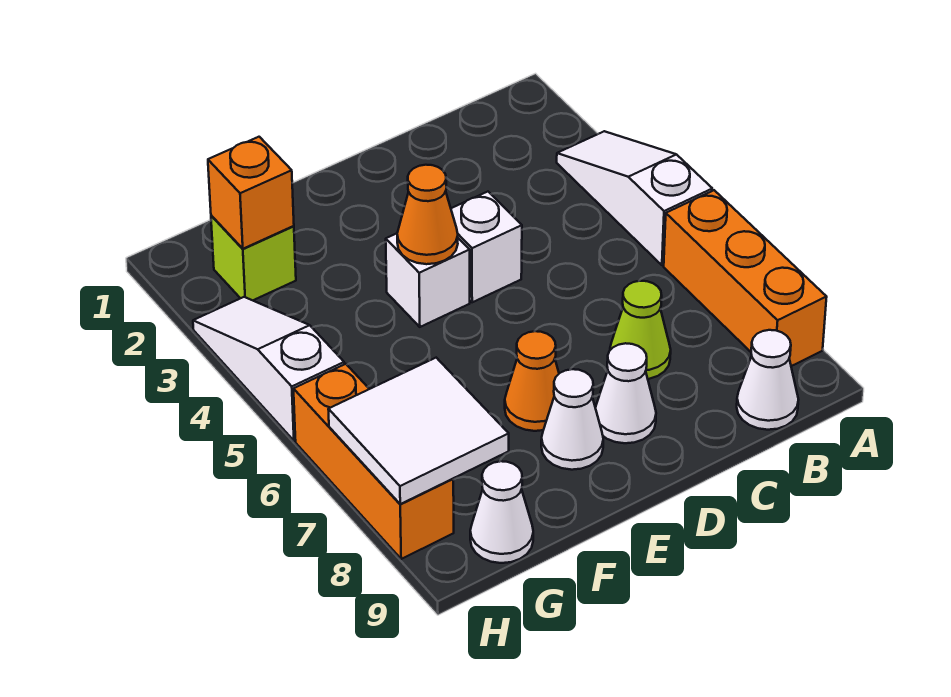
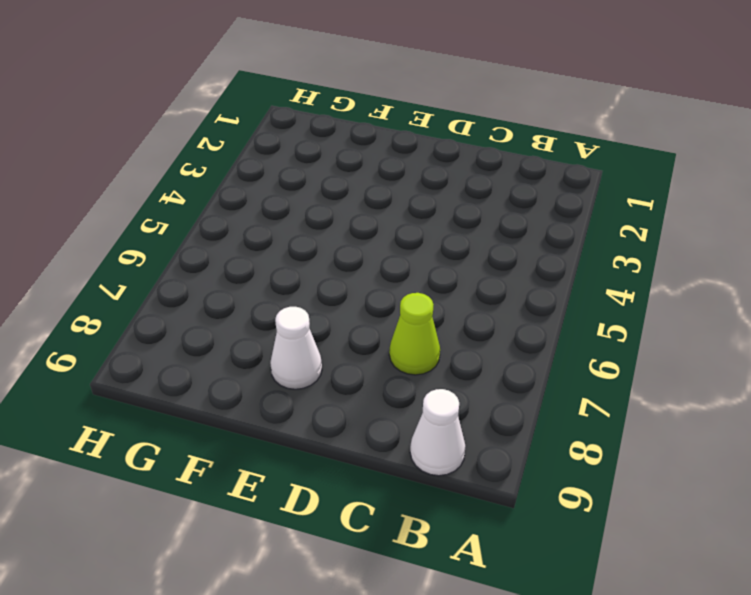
none -> white 1x3 slope [557,131,712,265]
none -> orange 1x3 brick [664,190,827,366]
none -> white 1x1 brick [451,192,522,302]

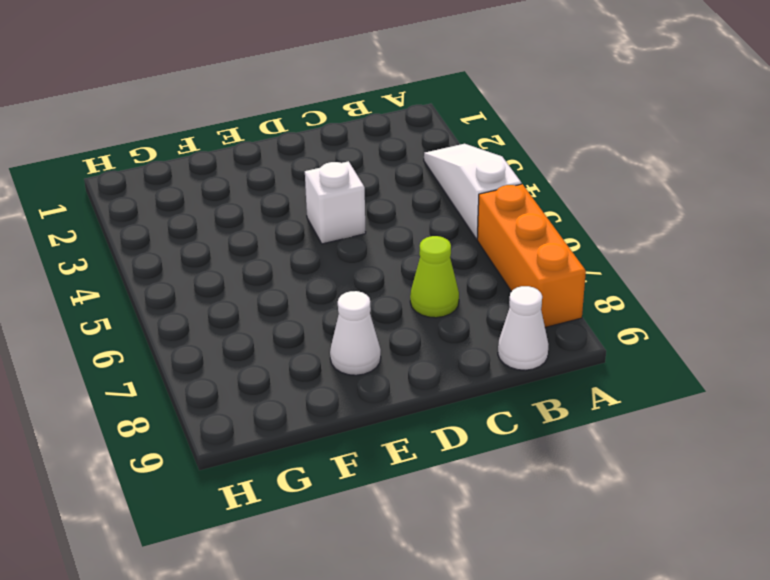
none -> white 1x1 cone [596,343,656,443]
none -> white 1x1 brick [386,233,470,327]
none -> orange 1x1 cone [505,331,559,431]

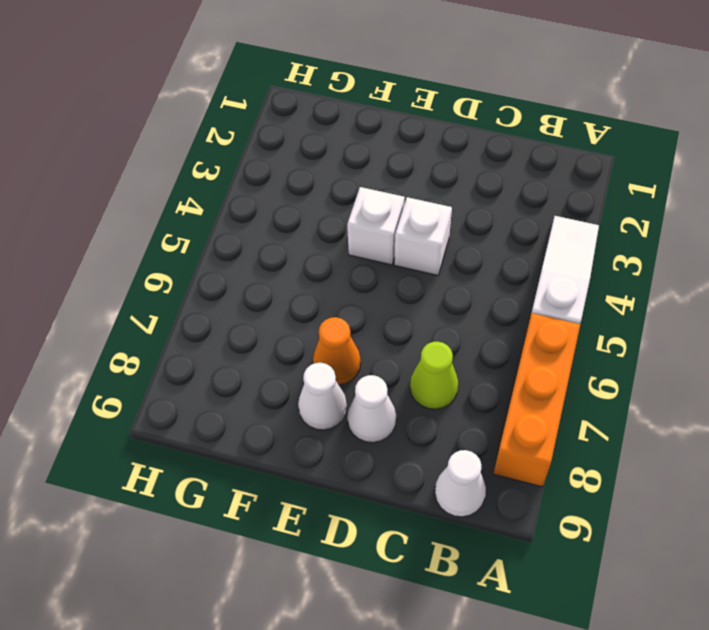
none -> lime 1x1 brick [211,216,296,300]
none -> white 1x1 cone [470,461,533,563]
none -> white 1x3 slope [193,297,344,441]

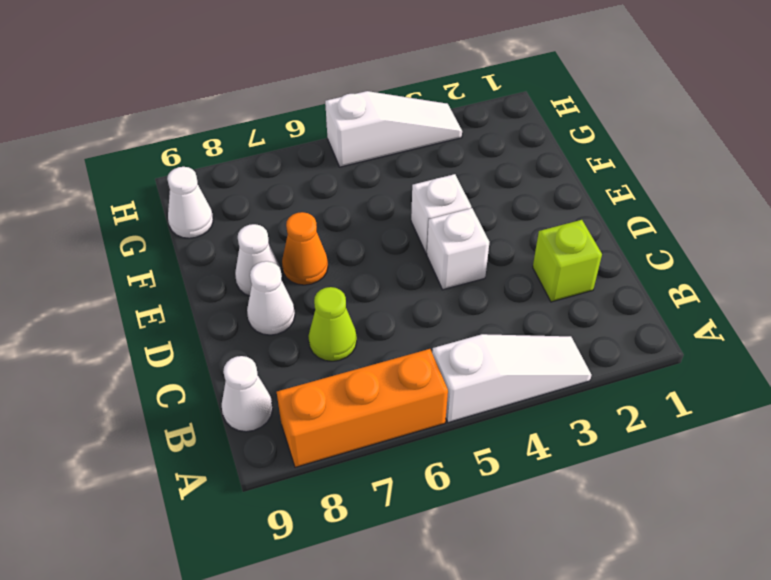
lime 1x1 brick [533,220,602,302] -> lime 1x1 brick moved to [211,216,296,300]
none -> orange 1x3 brick [294,364,454,559]
none -> orange 1x1 cone [397,165,458,264]
none -> orange 1x1 brick [208,137,294,249]

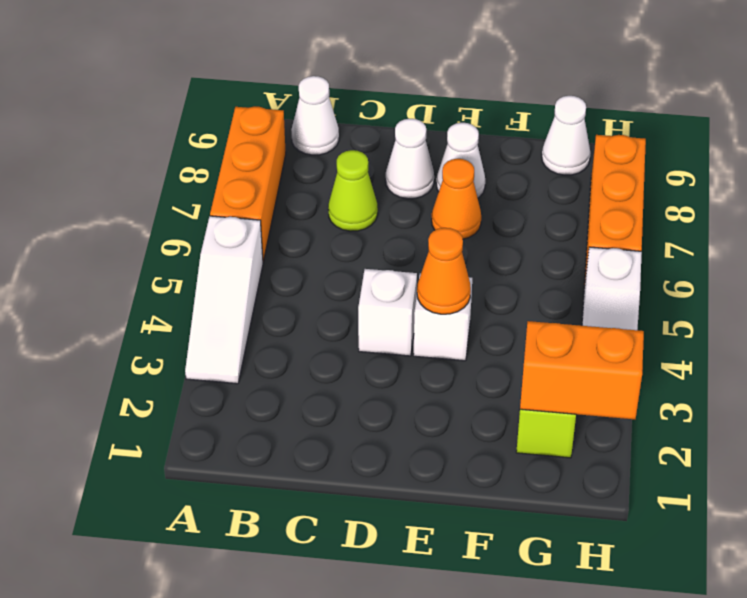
orange 1x2 brick [520,321,644,419] -> orange 1x1 brick [208,137,294,249]
none -> white 2x2 tile [328,358,509,504]

